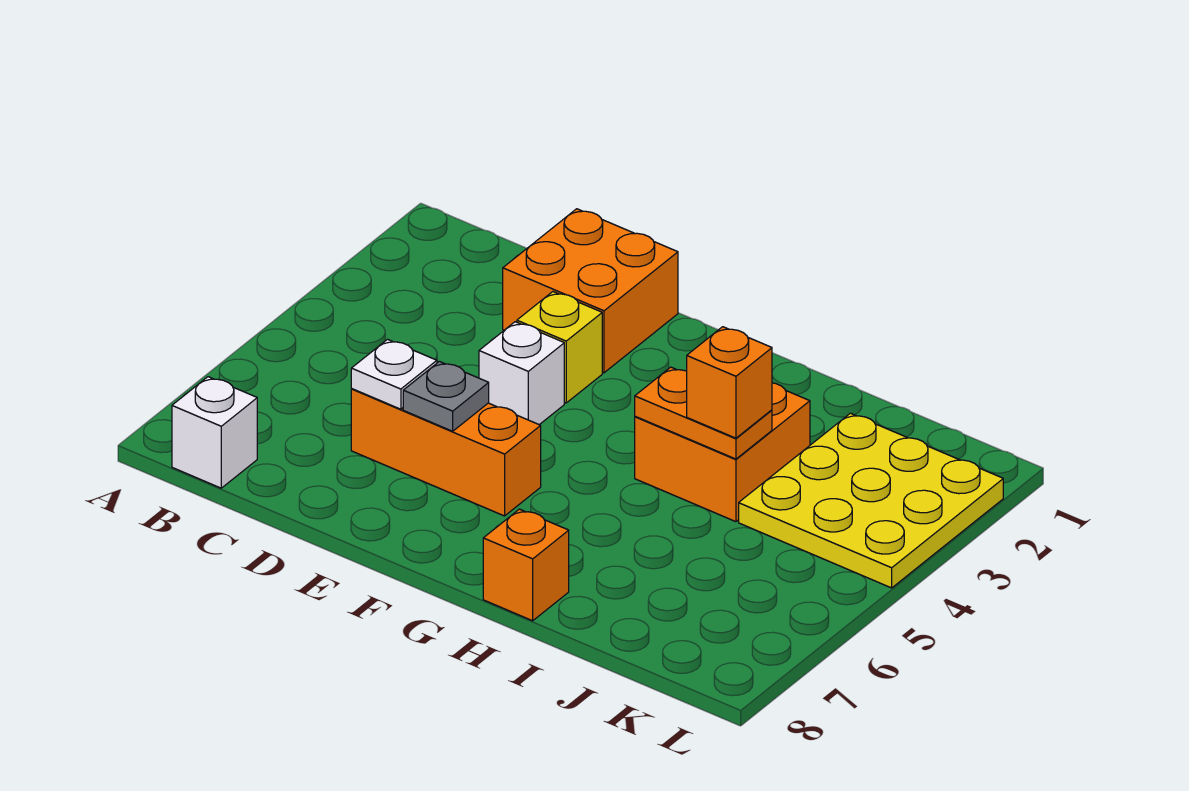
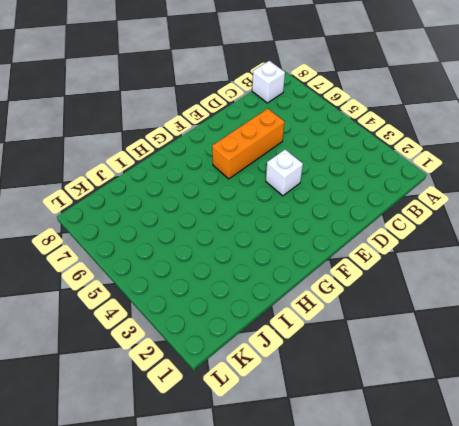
none -> orange 2x2 brick [503,209,678,373]
none -> yellow 1x1 brick [517,292,602,403]
none -> orange 2x2 brick [635,383,810,522]

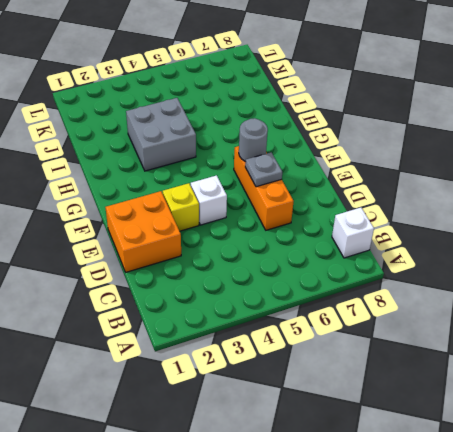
grey 1x1 round brick [239,118,268,162] -> none
grey 2x2 brick [126,98,196,171] -> orange 2x2 brick [635,383,810,522]
none -> orange 1x1 brick [483,509,569,621]
none -> yellow 3x3 plate [739,413,1003,588]
none -> white 1x1 plate [351,339,437,409]

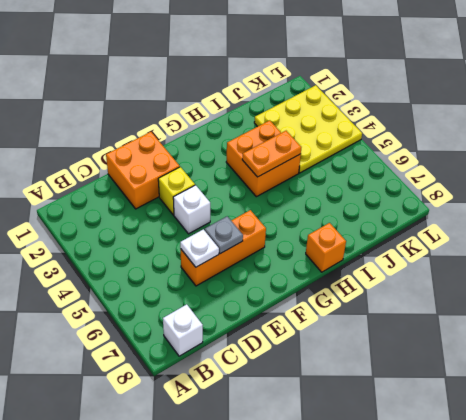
none -> orange 1x1 brick [687,327,772,438]

